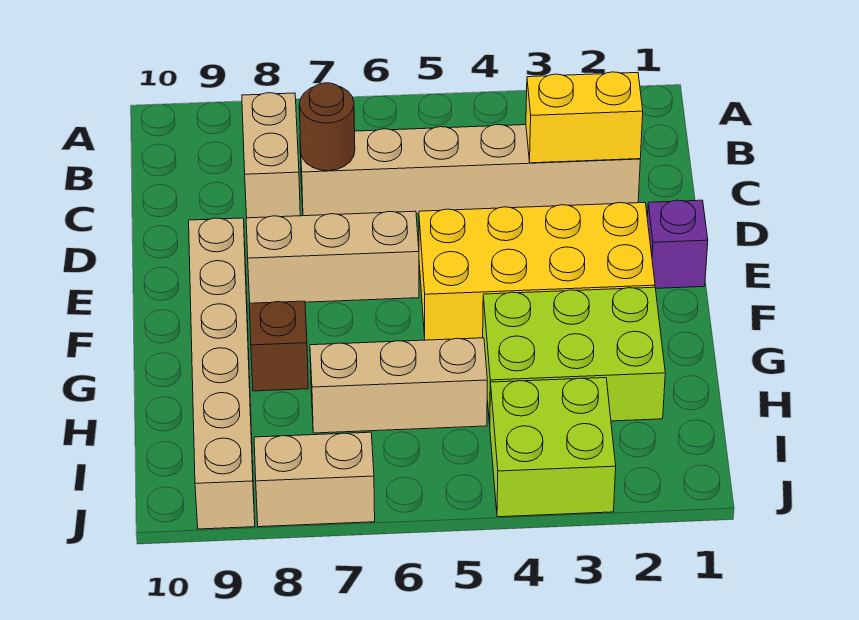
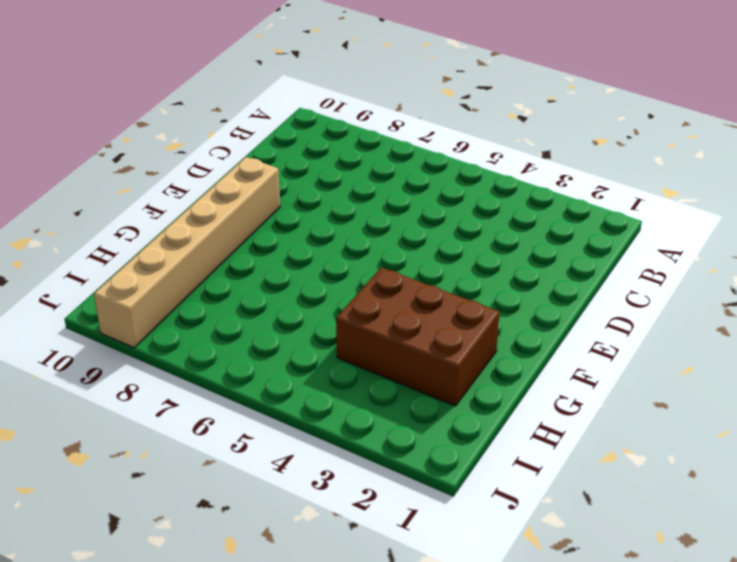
brown 2x3 brick [336,267,500,406] -> lime 2x3 brick [483,287,665,424]
none -> tan 1x2 brick [242,93,300,218]
none -> tan 1x6 brick [300,125,640,216]
none -> purple 1x1 brick [647,200,708,288]

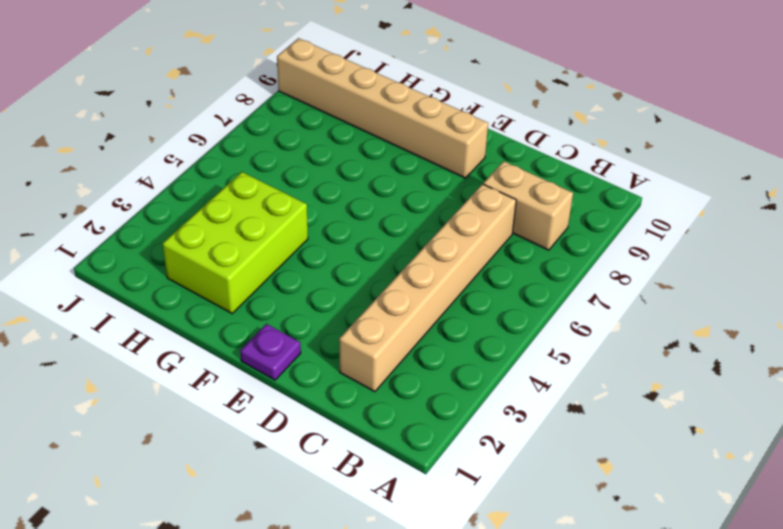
purple 1x1 plate [240,324,301,380] -> purple 1x1 brick [647,200,708,288]
none -> yellow 2x4 brick [419,203,655,340]
none -> tan 1x3 brick [246,211,419,303]
none -> brown 1x1 brick [249,301,308,391]

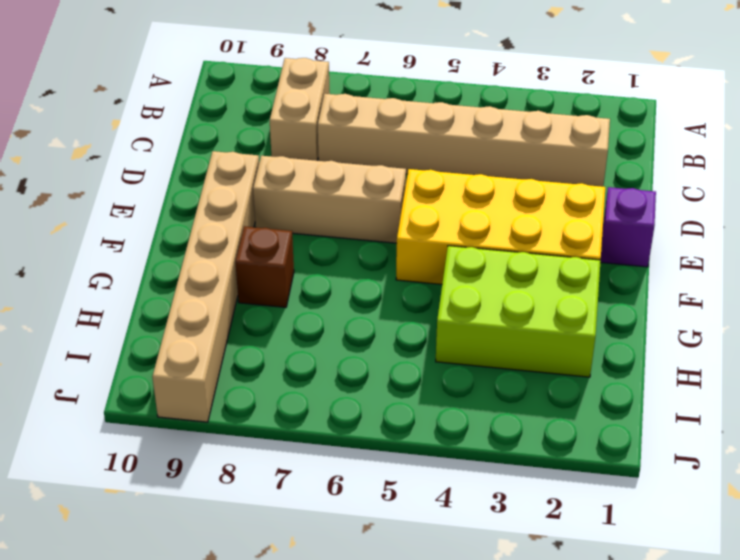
none -> tan 1x3 brick [310,338,487,433]
none -> lime 2x2 brick [490,378,616,517]
none -> tan 1x2 brick [254,432,375,527]

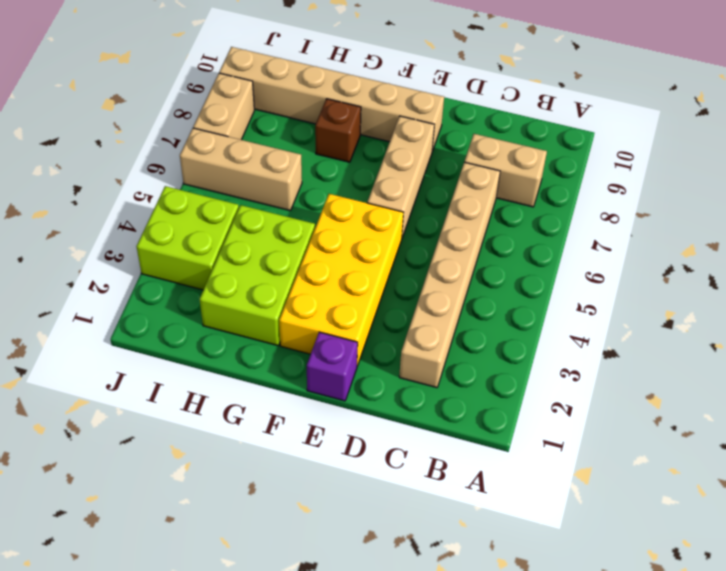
tan 1x3 brick [180,128,302,211] -> tan 1x3 brick turned to [310,338,487,433]
none -> yellow 1x2 brick [526,72,643,163]
none -> brown 1x1 round brick [299,83,355,171]

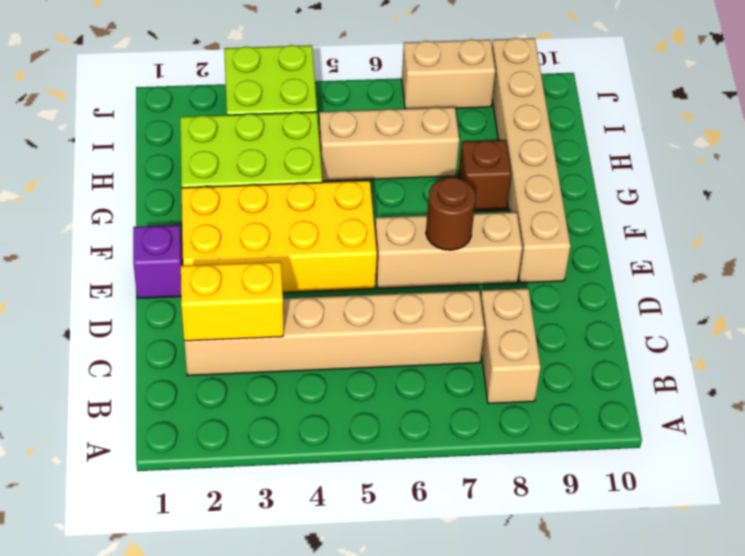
brown 1x1 round brick [426,177,476,250] -> brown 1x1 round brick moved to [299,83,355,171]

